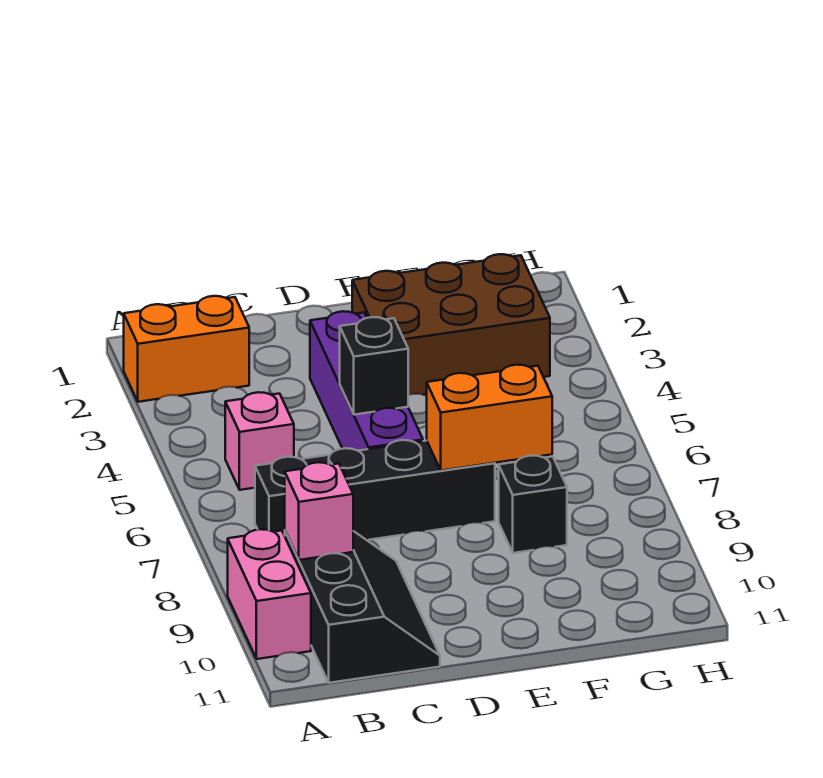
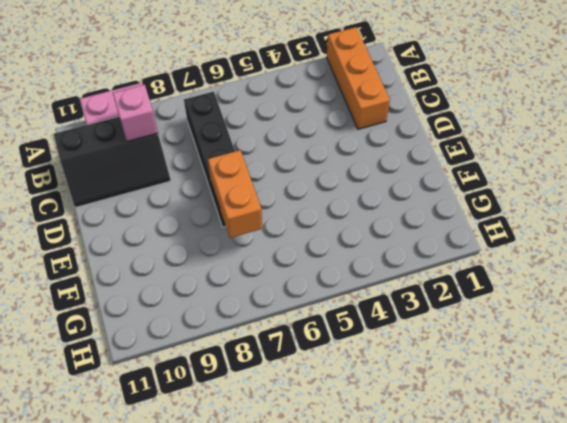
orange 1x3 brick [327,27,390,129] -> orange 1x2 brick [124,296,249,402]
none -> pink 1x1 brick [225,392,294,490]
none -> purple 1x4 brick [310,311,423,451]

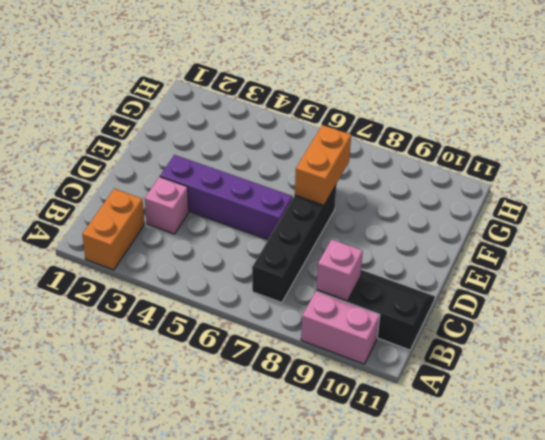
pink 1x1 brick [145,177,189,234] -> pink 1x1 brick moved to [225,392,294,490]
none -> brown 2x3 brick [352,254,550,395]
none -> black 1x1 brick [499,456,567,553]

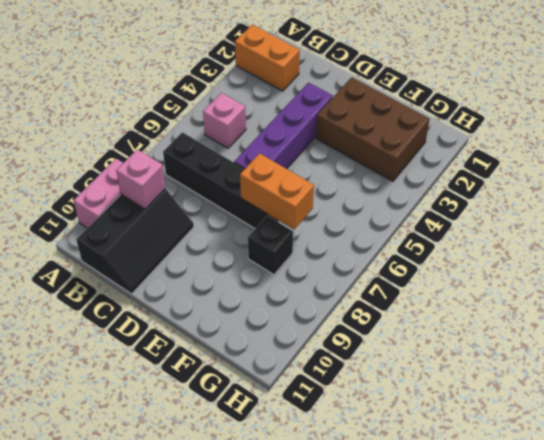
none -> black 1x1 brick [340,317,408,415]

